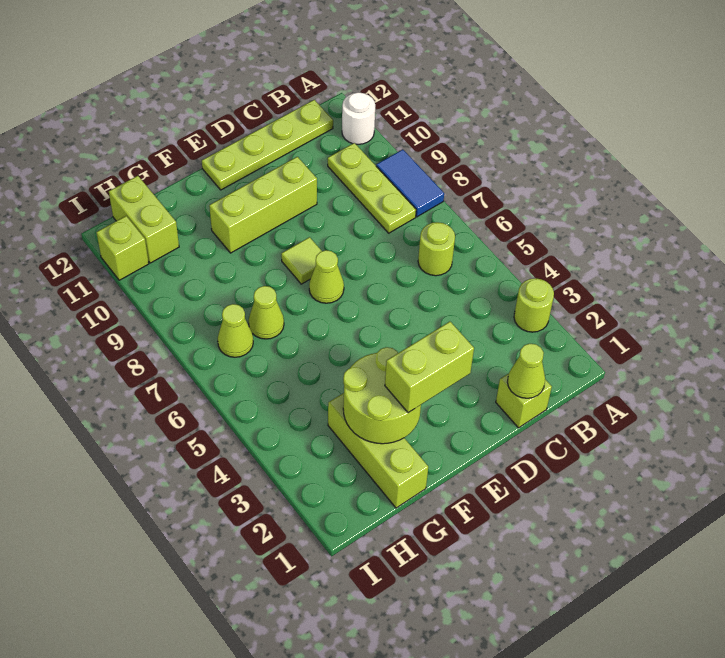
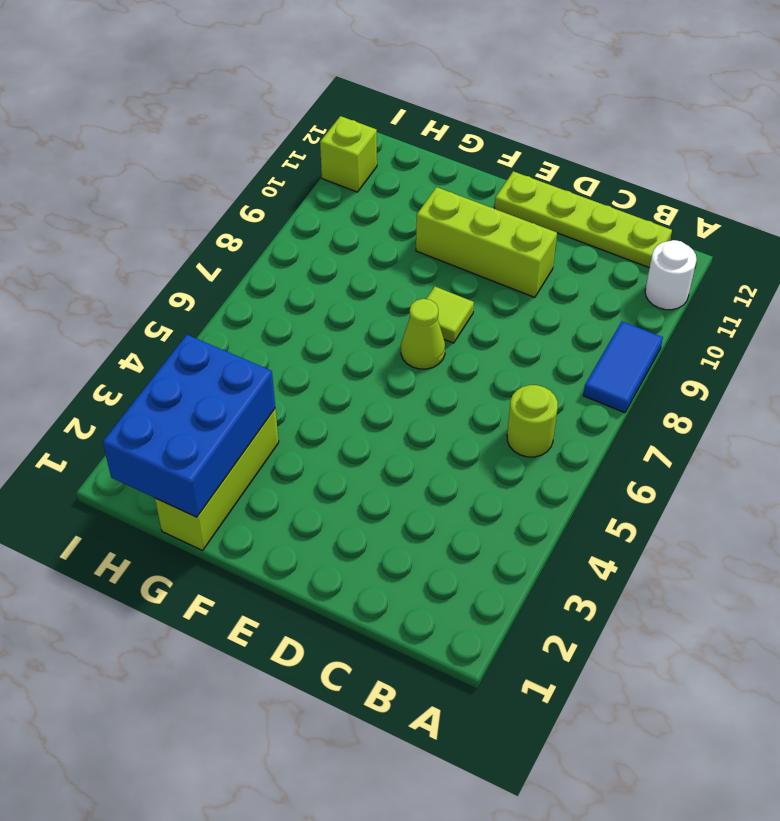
blue 2x3 brick [103,335,275,517] -> lime 2x2 round brick [343,347,421,444]
none -> lime 1x1 round brick [514,278,554,332]
none -> lime 1x3 plate [328,143,416,233]
none -> lime 1x1 brick [496,374,552,428]

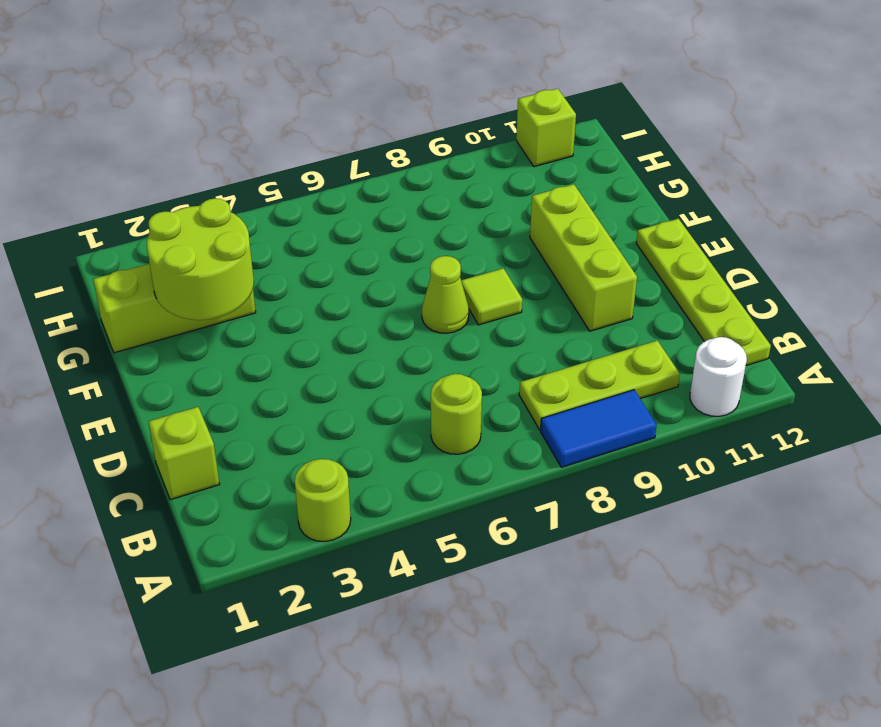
none -> lime 1x1 cone [249,286,284,339]
none -> lime 1x1 cone [218,304,253,357]
none -> lime 1x2 brick [109,176,179,263]

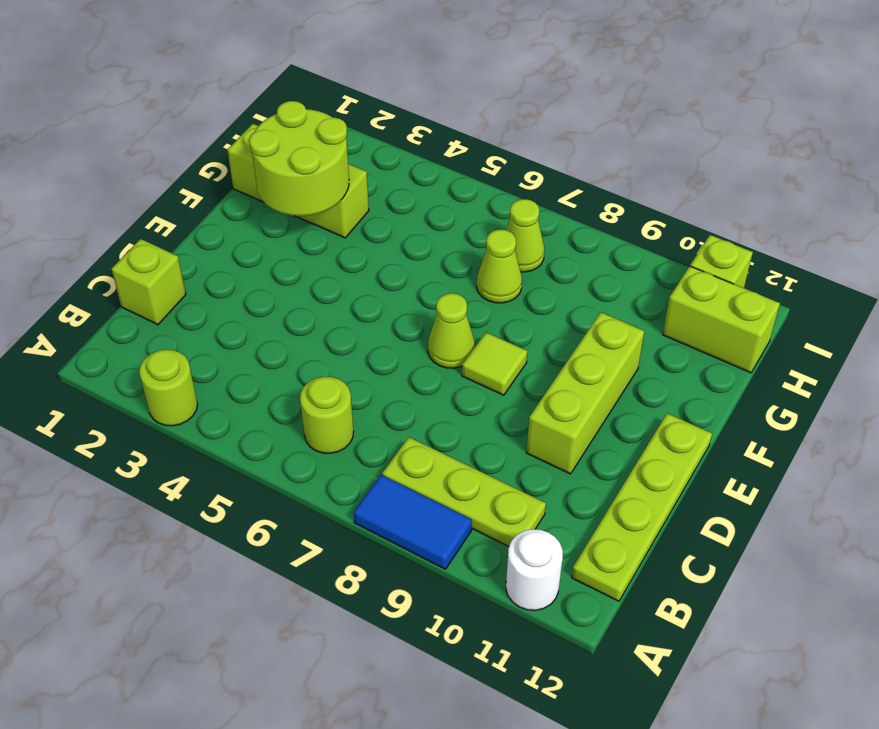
none -> lime 1x1 cone [507,344,545,398]
none -> lime 1x2 brick [385,322,474,413]

